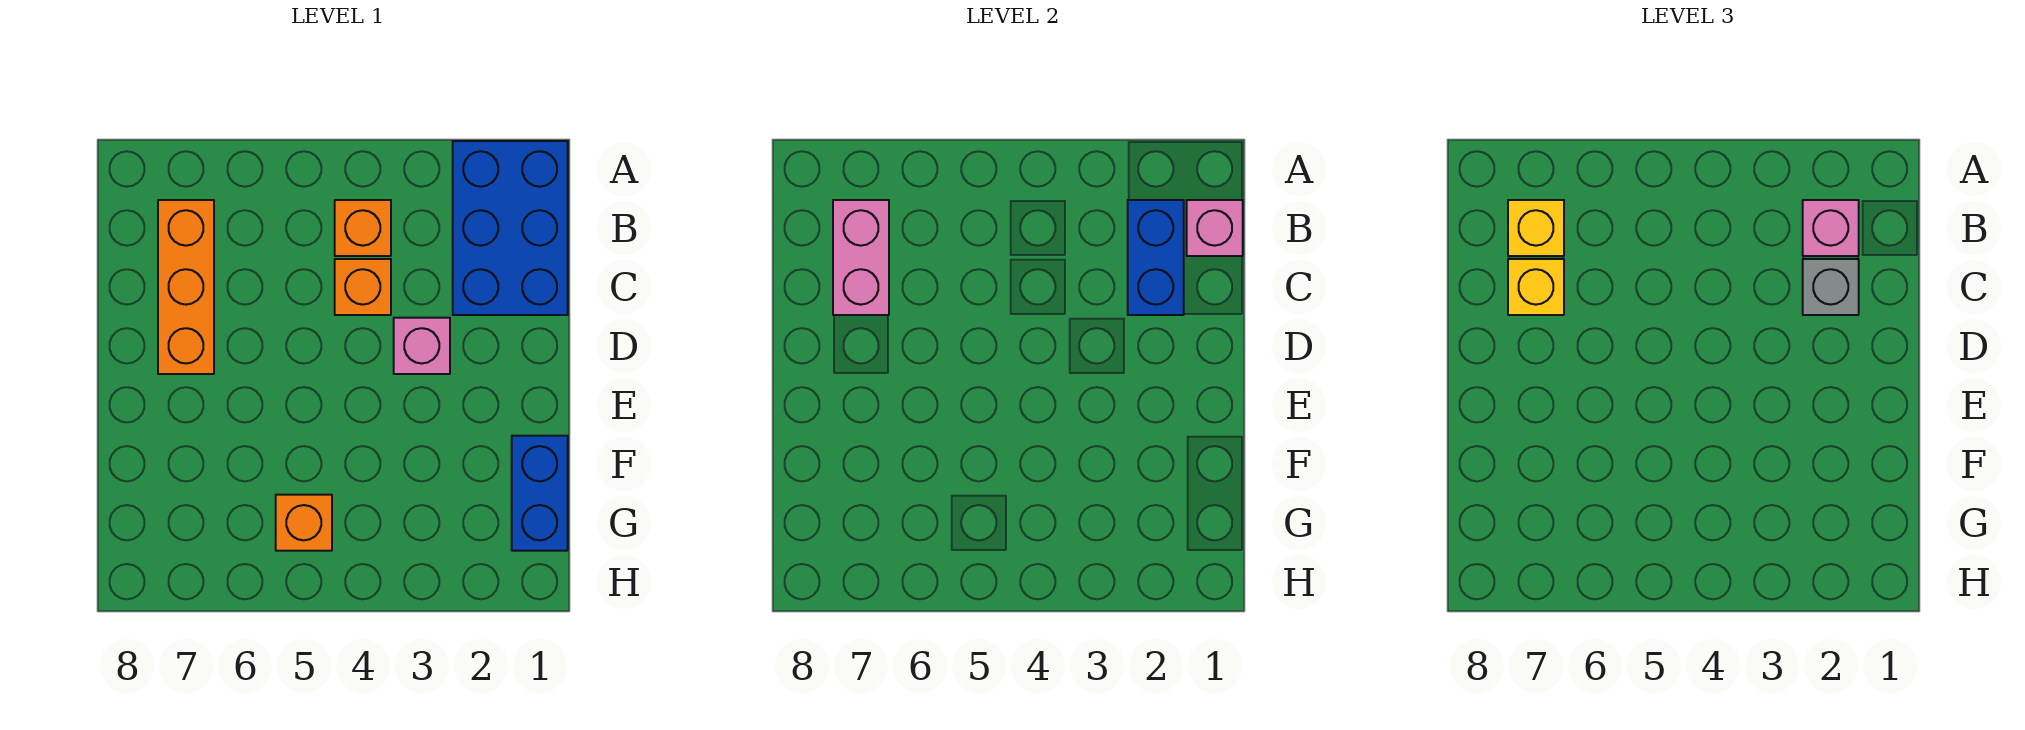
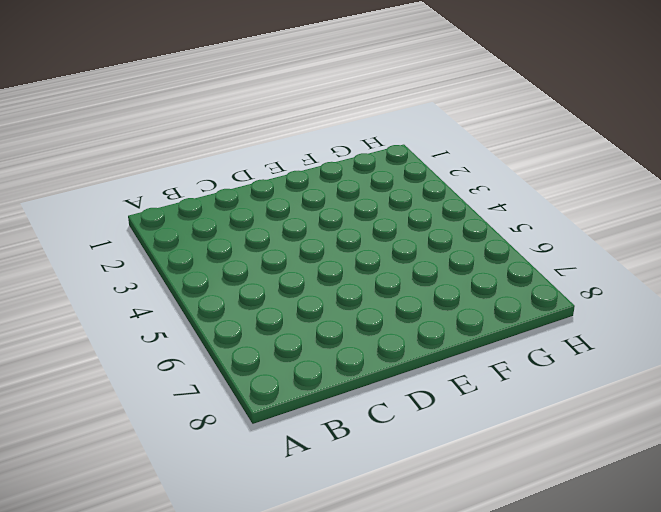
none -> blue 2x3 brick [453,141,568,315]
none -> orange 1x1 brick [335,200,391,256]
none -> orange 1x3 brick [158,200,214,374]

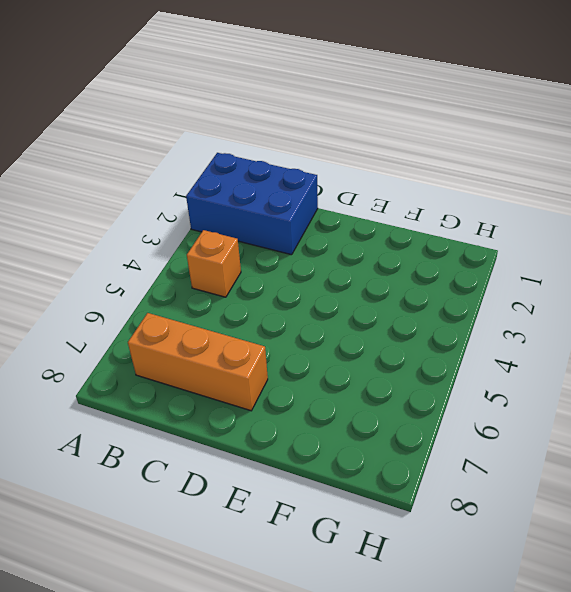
none -> orange 1x1 brick [335,259,391,315]
none -> pink 1x1 brick [394,318,450,374]
none -> blue 1x2 brick [512,436,568,551]

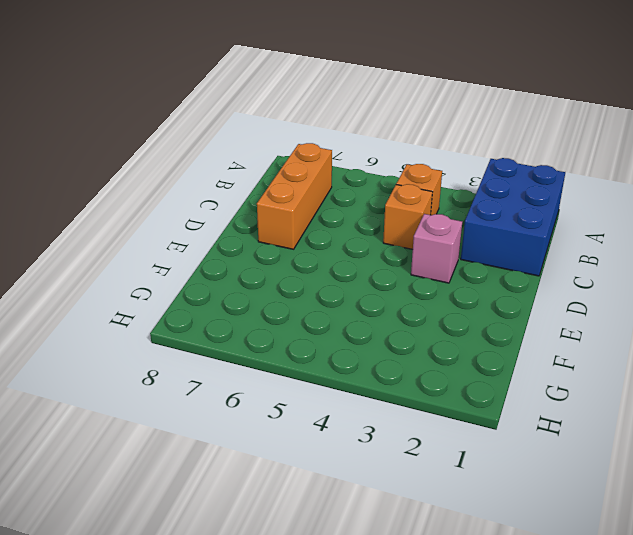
none -> blue 1x2 brick [512,436,568,551]
none -> orange 1x1 brick [276,495,332,551]
none -> pink 1x1 brick [1187,200,1243,256]

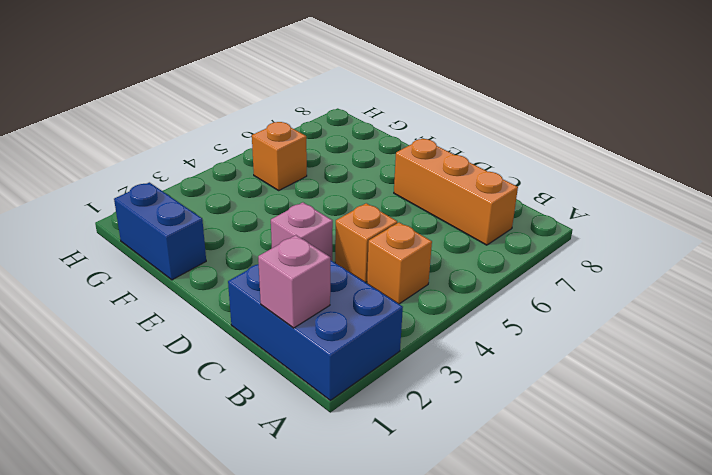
none -> blue 1x2 brick [1128,200,1184,315]
none -> pink 1x2 brick [833,200,889,315]
none -> pink 1x1 brick [1803,200,1859,256]

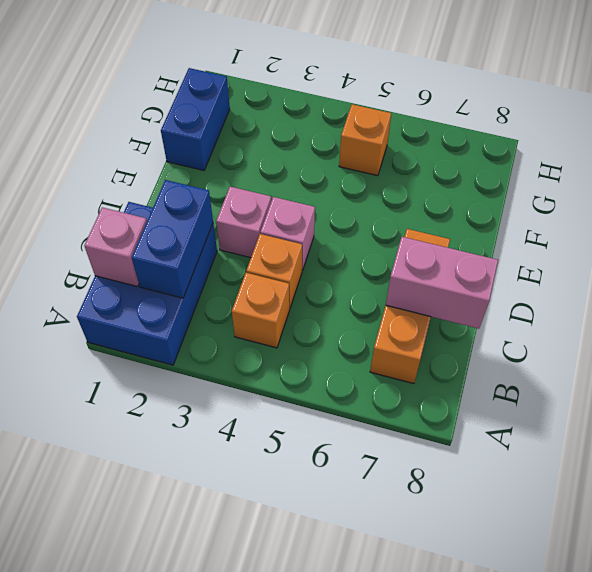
pink 1x2 brick [386,237,498,329] -> pink 1x2 brick turned to [833,200,889,315]
pink 1x1 brick [260,197,315,270] -> pink 1x1 brick moved to [1803,200,1859,256]
none -> yellow 1x1 brick [1508,200,1564,256]
none -> grey 1x1 brick [1803,259,1859,315]
none -> yellow 1x1 brick [1508,259,1564,315]

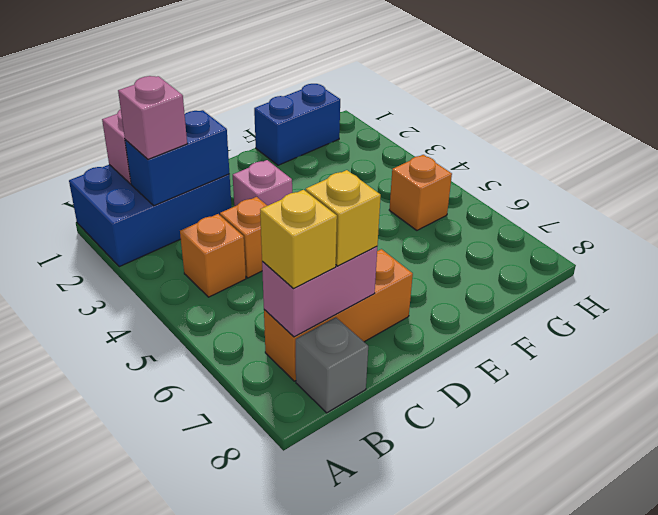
grey 1x1 brick [296,317,368,413] -> grey 1x1 brick moved to [1803,259,1859,315]

